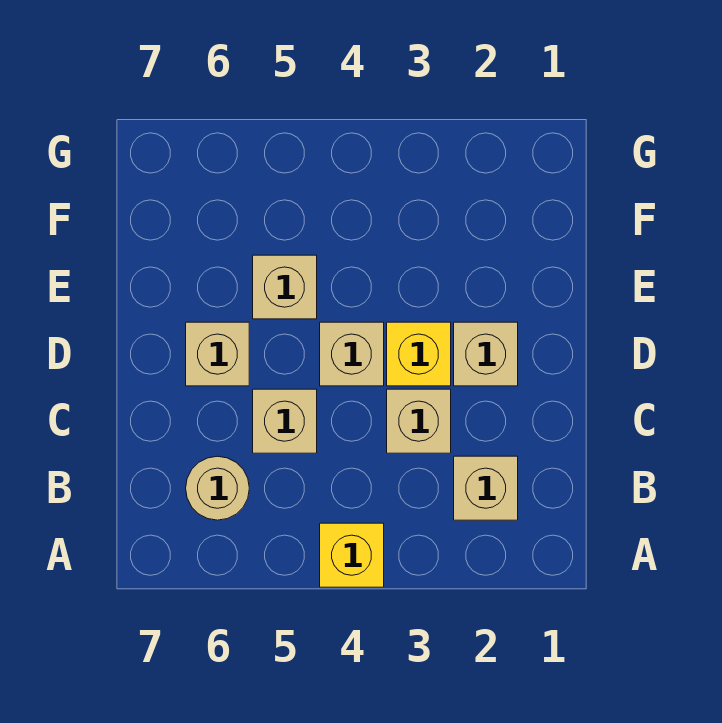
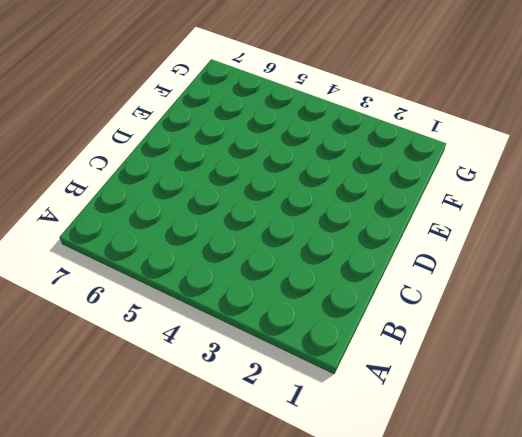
none -> yellow 1x1 brick [320,523,384,587]
none -> tan 1x1 brick [454,456,518,520]

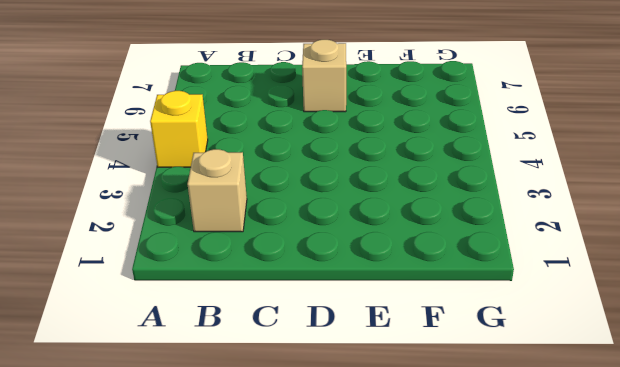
none -> tan 1x1 round brick [186,456,249,520]
none -> tan 1x1 brick [387,389,451,453]

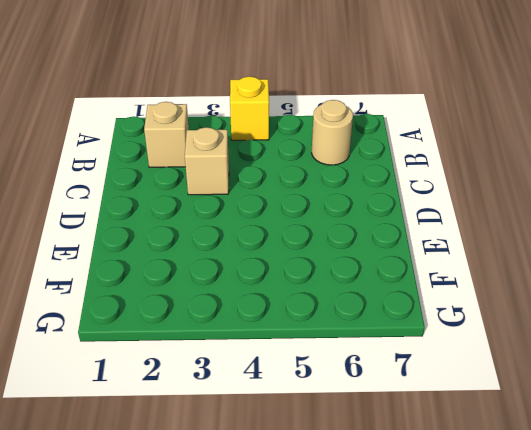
none -> tan 1x1 brick [253,389,317,453]
none -> tan 1x1 brick [454,322,518,386]

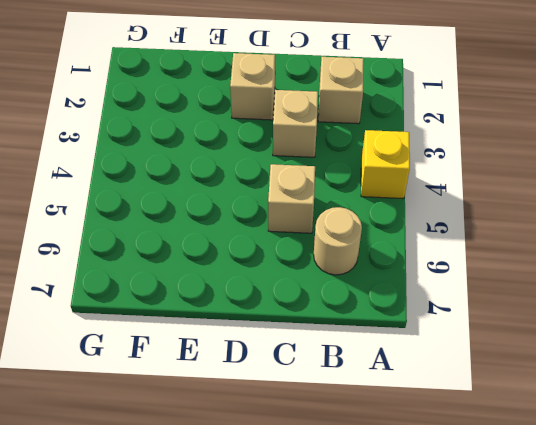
none -> yellow 1x1 brick [387,322,451,386]
none -> tan 1x1 brick [320,322,384,386]

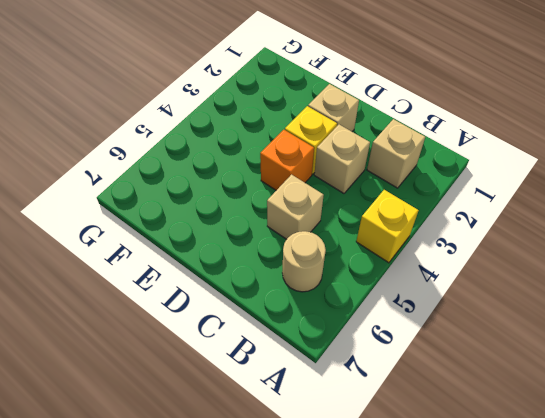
orange 1x1 brick [260,130,314,190] -> tan 1x1 brick [320,322,384,386]
none -> tan 1x1 brick [186,322,249,386]
none -> tan 1x1 brick [253,255,317,319]

